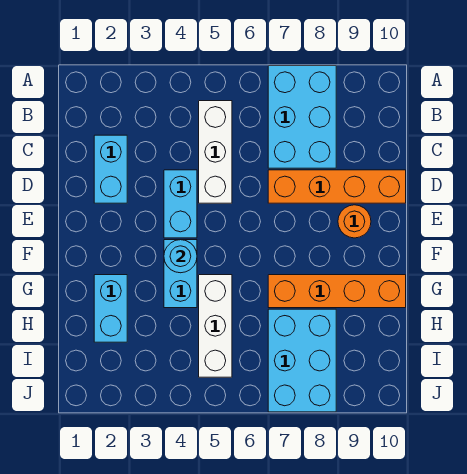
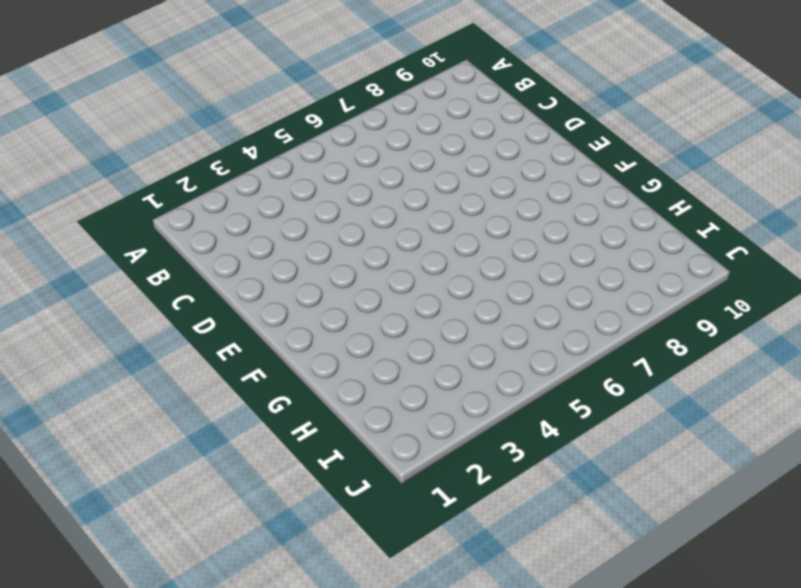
none -> cyan 2x3 brick [268,66,336,168]
none -> white 1x3 brick [199,101,232,203]
none -> cyan 1x2 brick [94,135,127,203]

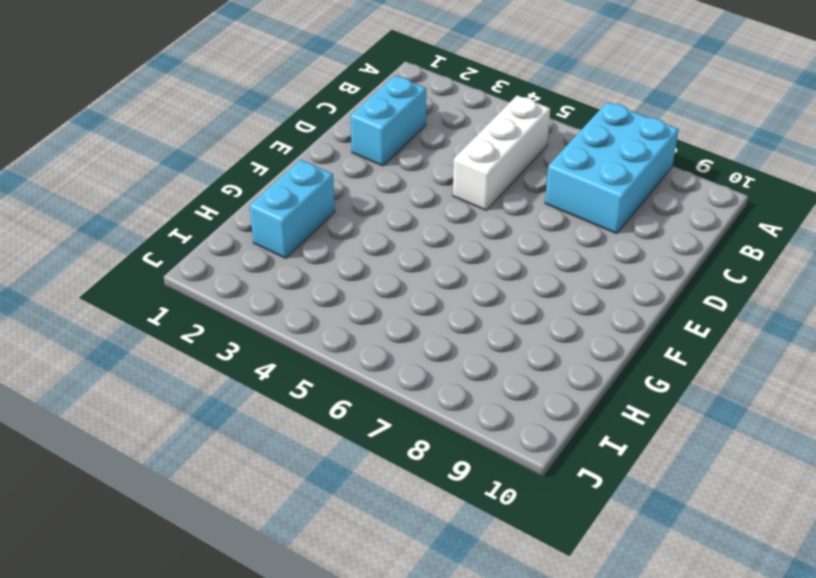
none -> cyan 1x2 brick [164,170,197,238]
none -> orange 1x4 brick [268,170,406,203]
none -> orange 1x1 round brick [338,205,371,238]

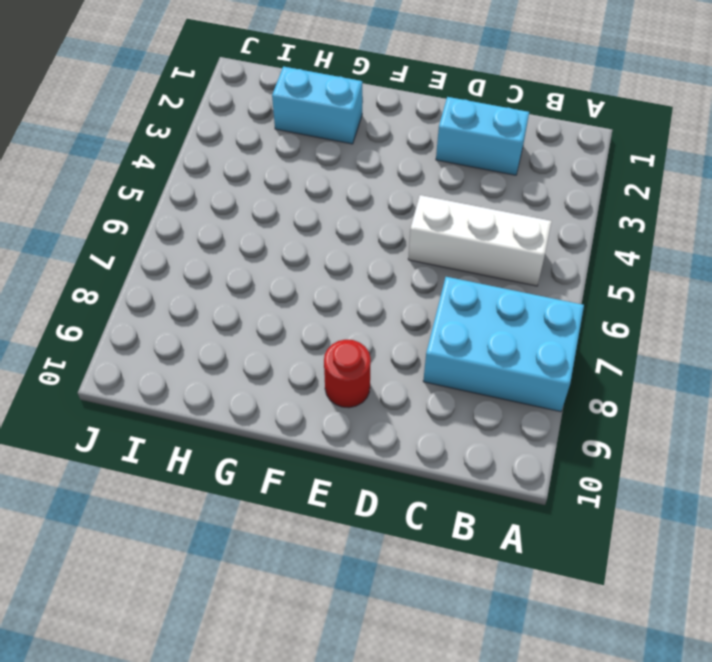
red 1x1 round brick [324,340,371,408] -> orange 1x1 round brick [338,205,371,238]
none -> cyan 1x2 brick [164,170,197,238]
none -> orange 1x4 brick [268,170,406,203]
none -> cyan 1x2 brick [164,240,197,308]

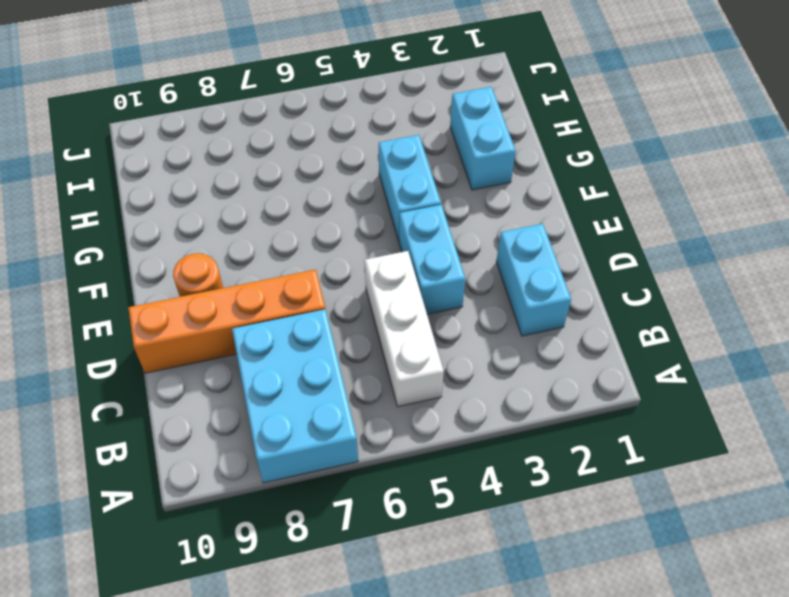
none -> white 1x3 brick [199,275,232,377]
none -> orange 1x4 brick [268,275,406,308]
none -> cyan 2x3 brick [268,309,336,412]

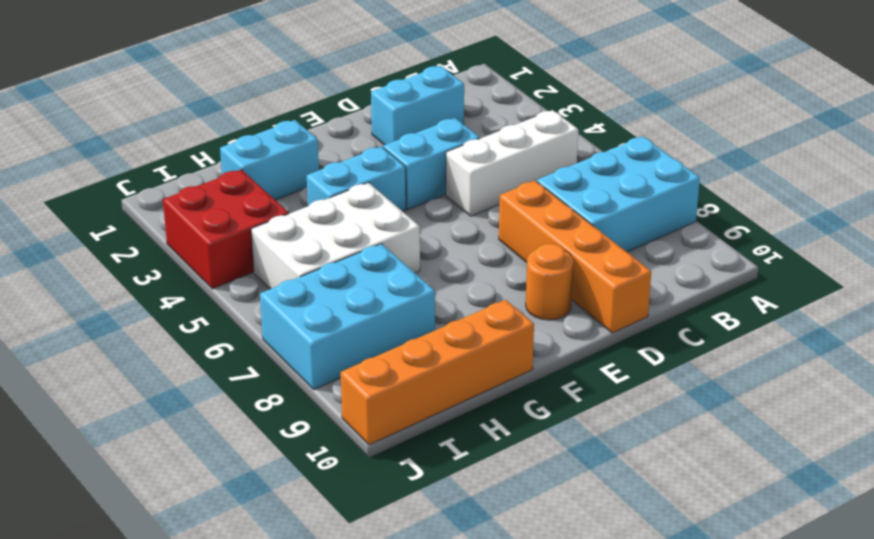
white 2x3 brick [251,183,420,289] -> white 1x3 brick [199,275,232,377]
orange 1x4 brick [341,300,534,445] -> orange 1x4 brick turned to [268,275,406,308]
red 2x2 brick [163,170,289,289] -> none
none -> cyan 1x1 round brick [164,240,197,273]

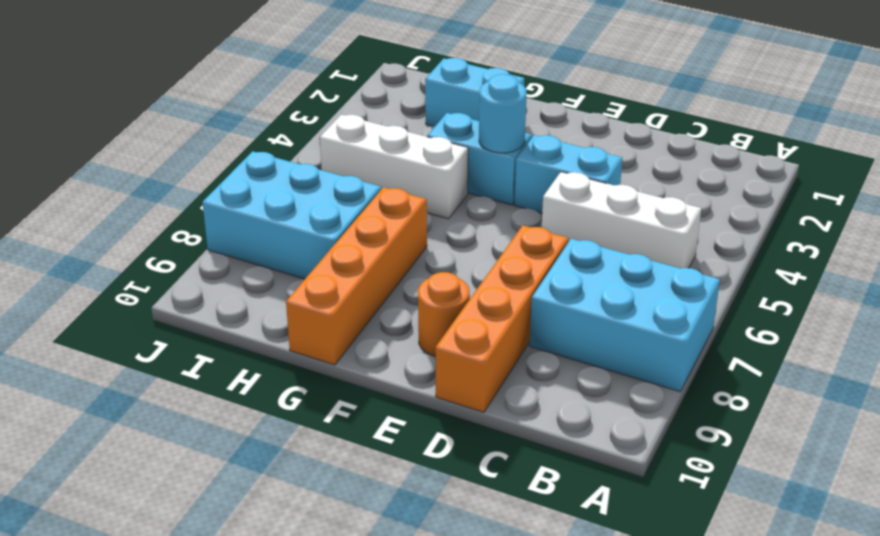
none -> cyan 1x2 brick [94,135,127,203]

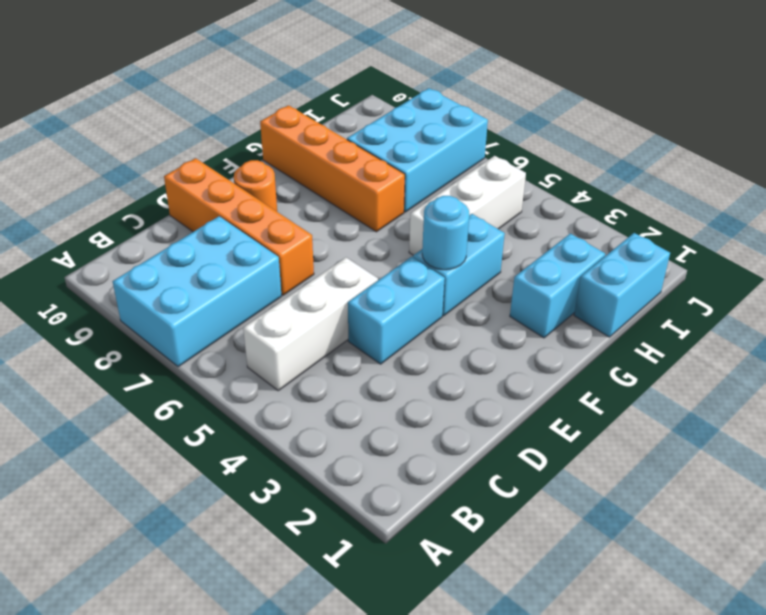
cyan 1x2 brick [574,233,670,337] -> cyan 1x2 brick moved to [94,135,127,203]

